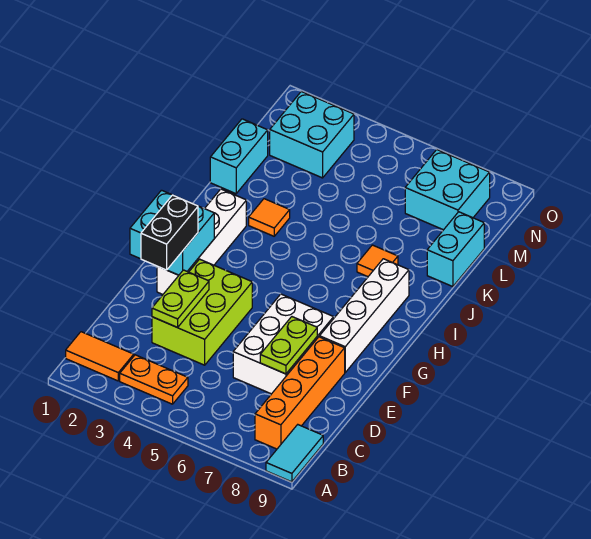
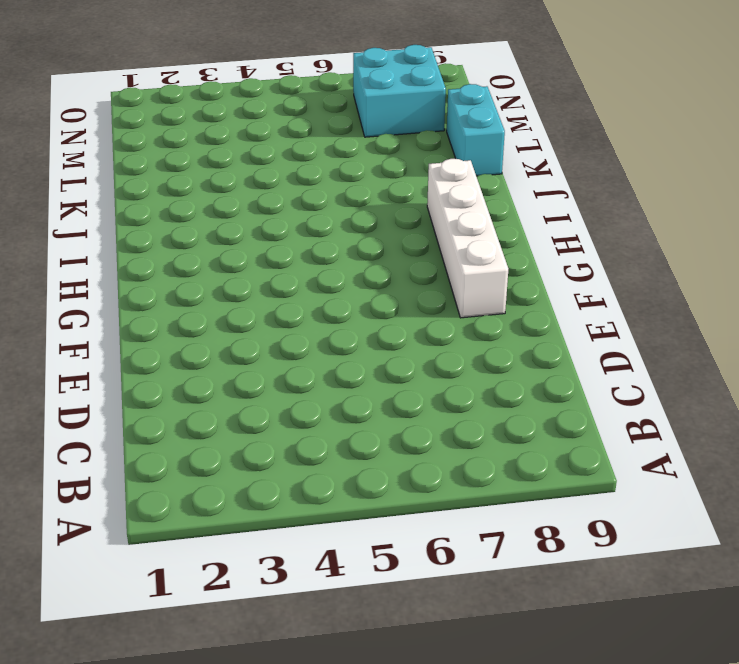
none -> cyan 1x2 tile [266,425,323,482]
none -> orange 1x2 tile [66,332,134,381]
none -> orange 1x2 plate [120,355,188,404]

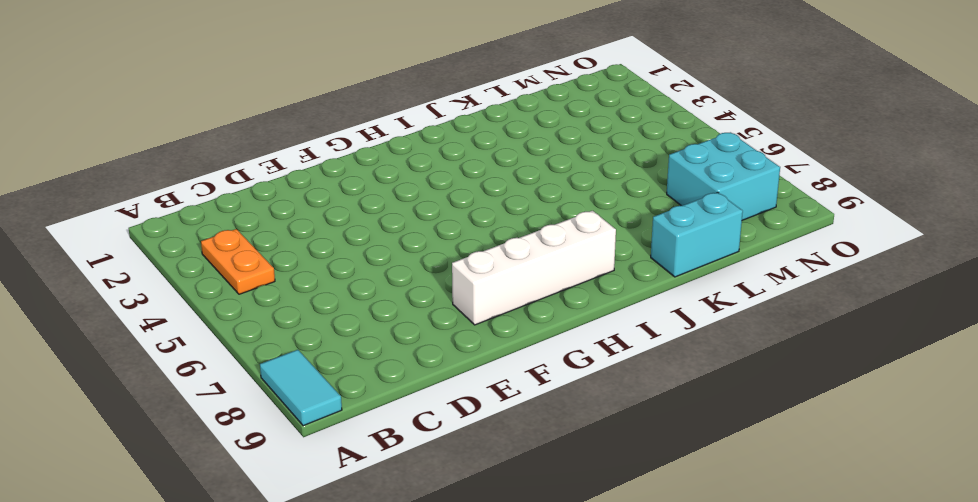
cyan 1x2 tile [260,350,342,426] -> cyan 1x2 tile turned to [266,425,323,482]
none -> orange 1x2 tile [66,332,134,381]
none -> orange 1x4 brick [255,337,345,449]
none -> lime 2x3 brick [152,259,252,365]

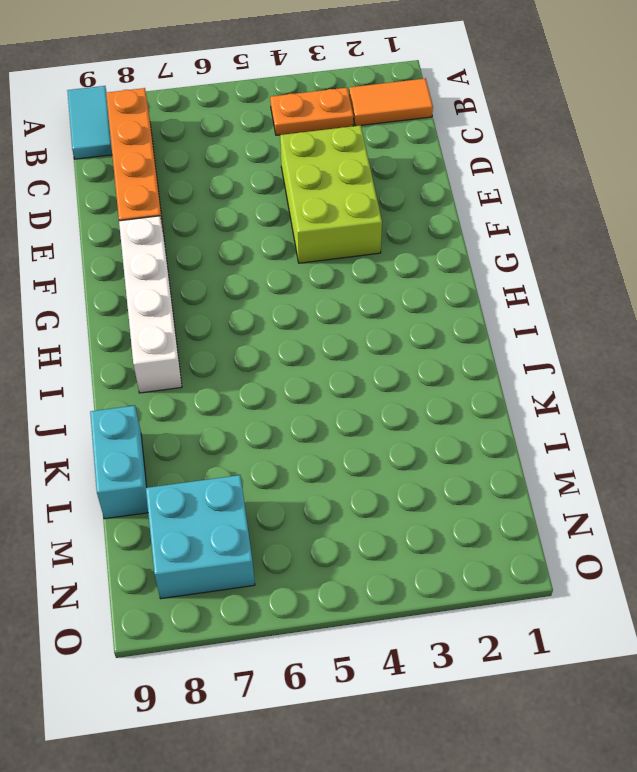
none -> white 2x3 brick [233,294,334,394]
none -> white 1x4 brick [157,189,246,294]
none -> orange 1x1 tile [249,199,290,236]

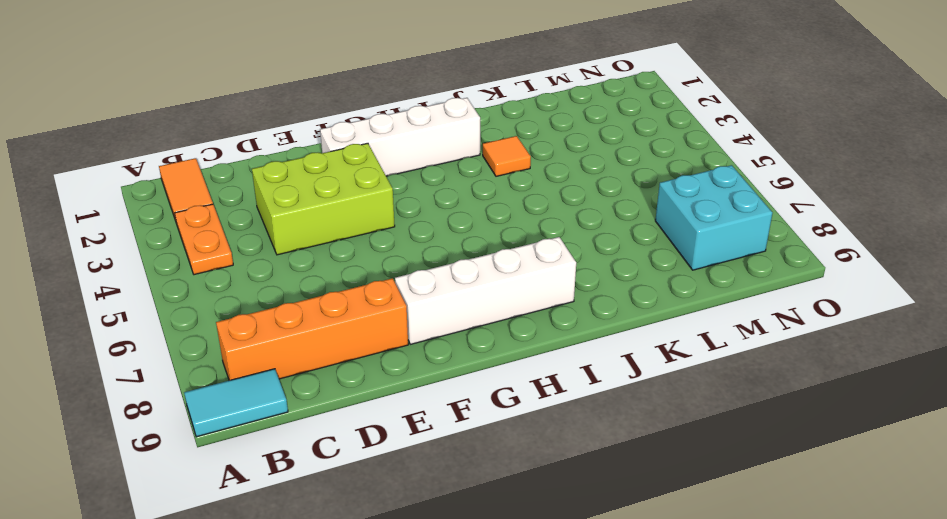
none -> white 2x3 brick [233,294,334,394]
none -> orange 1x1 tile [357,245,398,277]
none -> cyan 1x2 brick [210,119,268,194]

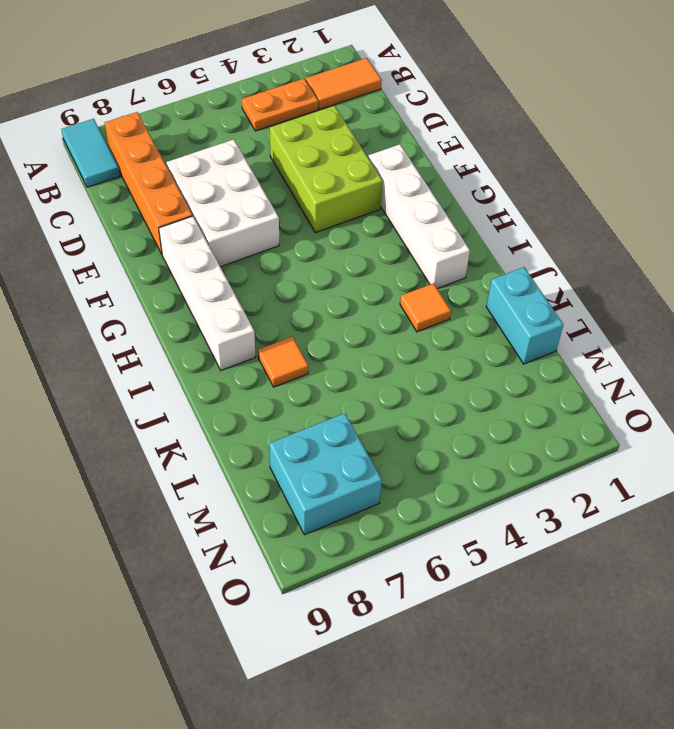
none -> cyan 1x2 brick [427,212,484,287]
none -> cyan 2x2 brick [270,91,354,178]
none -> lime 1x2 plate [152,270,209,327]

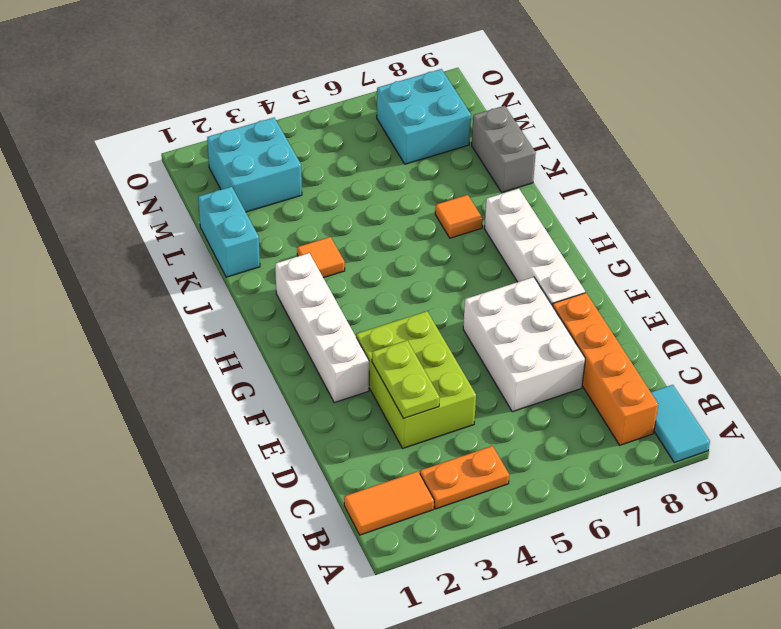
grey 1x2 brick [472,106,536,192] -> cyan 1x2 brick [427,212,484,287]
none -> lime 1x2 plate [260,317,317,374]
none -> cyan 2x2 brick [130,190,214,275]
none -> black 1x2 brick [141,195,198,270]

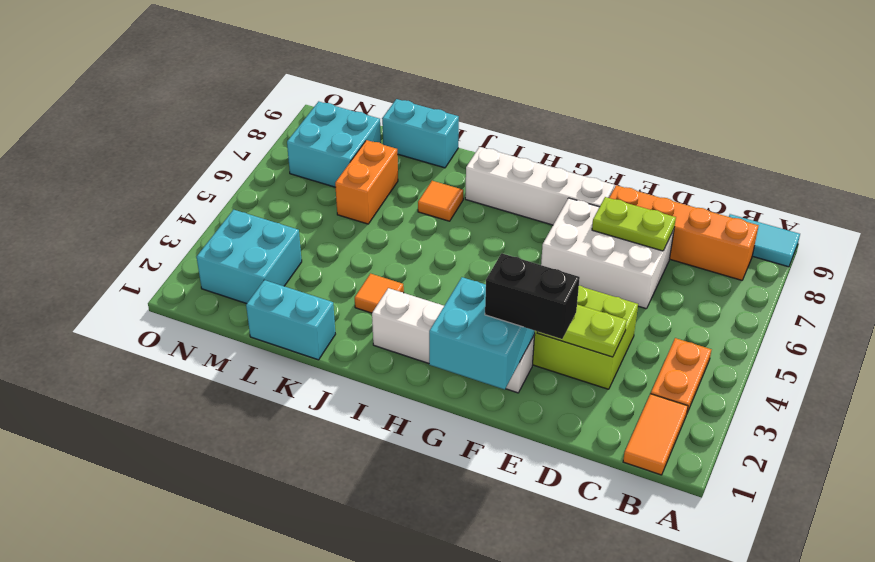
orange 1x2 brick [335,140,398,224] -> none

